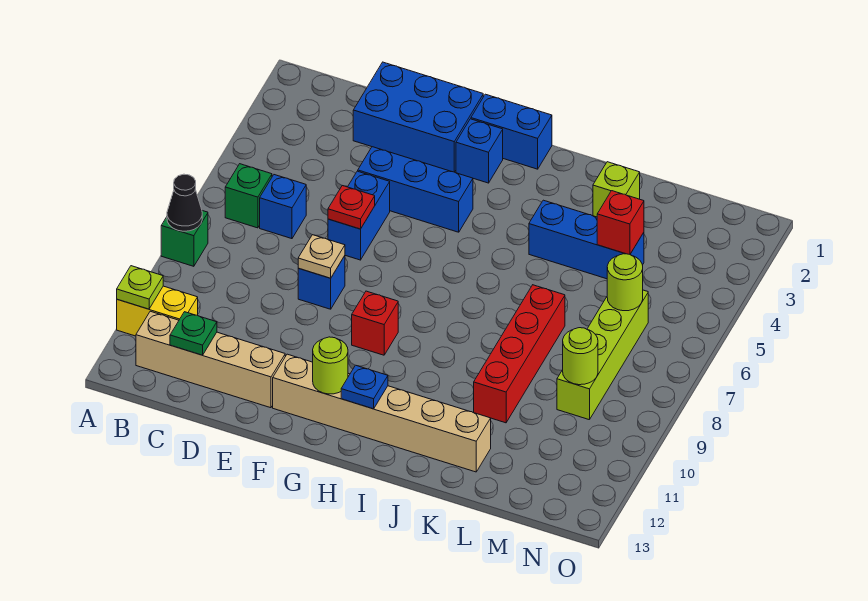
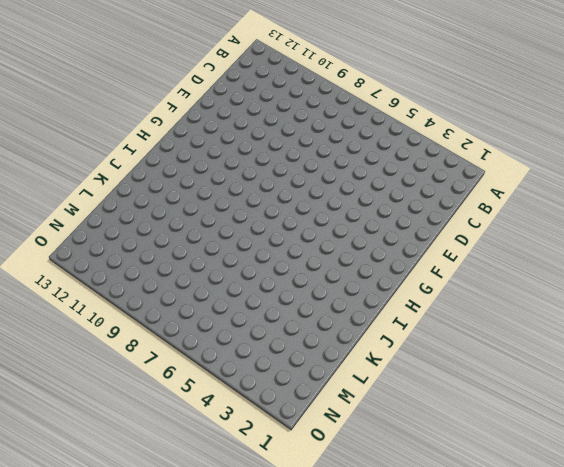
none -> green 1x1 brick [161,211,208,266]
none -> yellow 1x2 brick [117,286,198,336]
none -> green 1x1 brick [225,164,272,228]

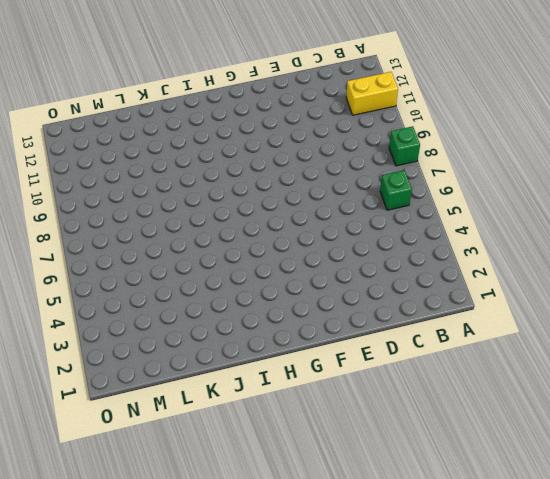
none -> tan 1x4 brick [136,311,285,408]
none -> blue 1x1 brick [260,175,306,239]
none -> blue 2x3 brick [353,62,483,172]

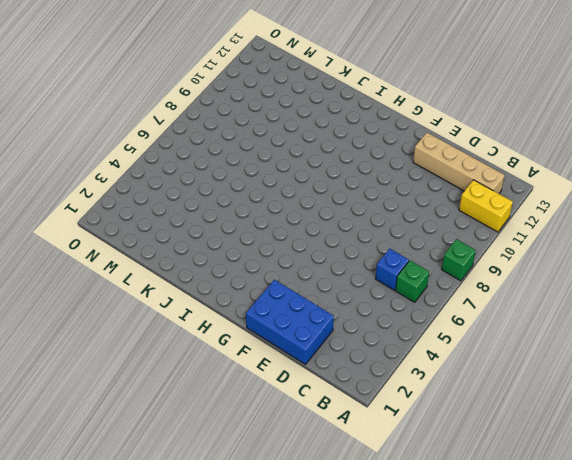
none -> blue 1x3 brick [358,147,473,232]
none -> blue 1x2 brick [328,171,390,260]
none -> blue 1x1 brick [298,256,345,309]

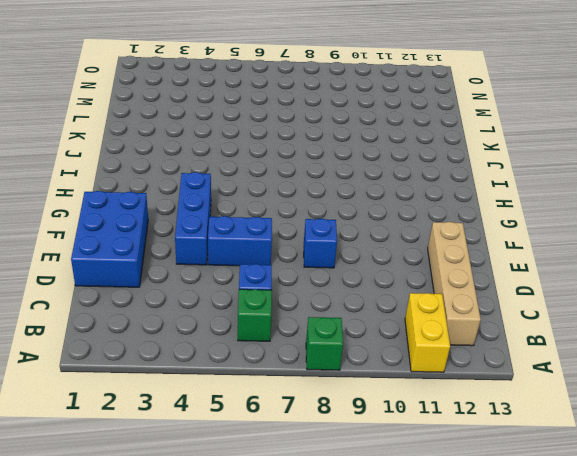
none -> tan 1x6 brick [273,354,491,472]
none -> blue 1x2 brick [471,94,552,169]
none -> blue 1x1 brick [456,119,503,183]

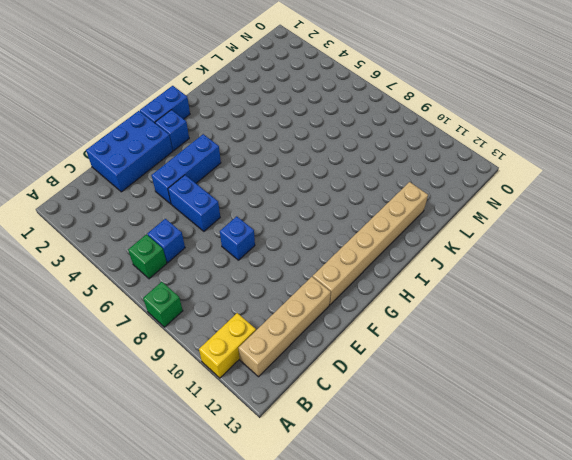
none -> red 1x1 brick [352,291,398,355]
none -> blue 1x3 brick [529,200,644,279]
none -> lime 1x1 brick [593,162,640,217]

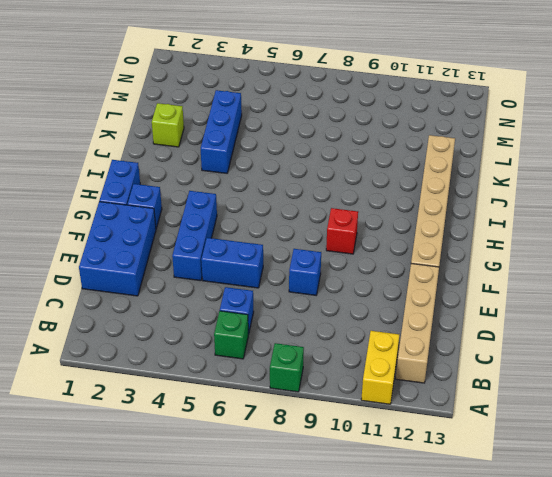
none -> red 1x4 brick [474,285,565,423]
none -> lime 1x4 brick [557,290,648,420]
none -> black 1x1 cone [167,174,202,231]

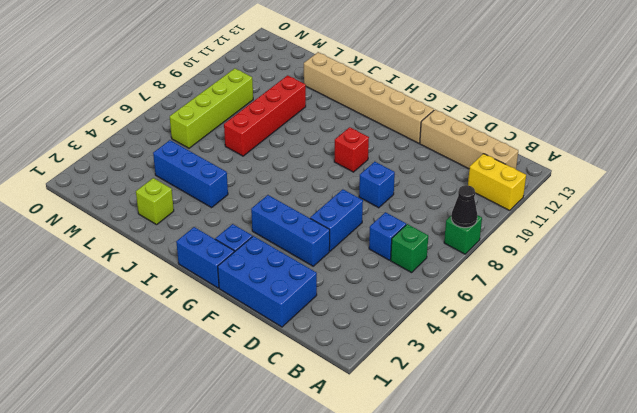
none -> lime 1x1 plate [117,266,163,309]
none -> green 1x1 plate [170,312,217,355]
none -> red 1x1 plate [328,186,375,229]

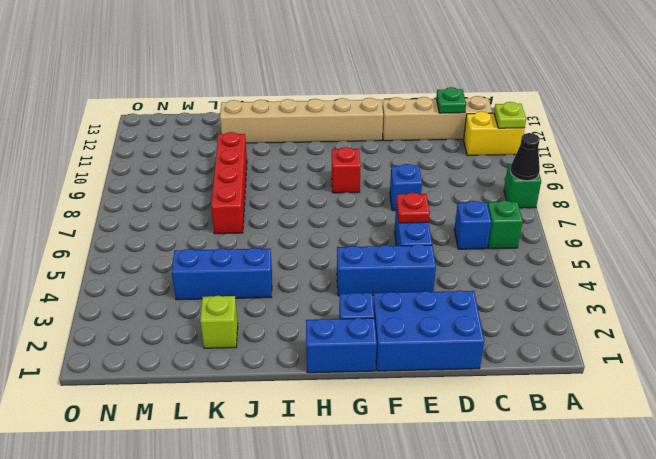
none -> lime 1x4 brick [557,290,648,420]
none -> tan 1x1 plate [298,235,345,278]
none -> lime 1x1 round brick [313,337,348,394]

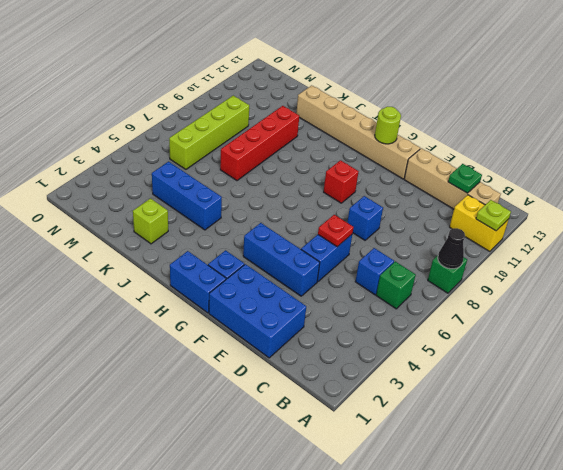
none -> tan 1x1 plate [298,235,345,278]
none -> blue 1x1 plate [341,365,388,409]
none -> red 1x1 brick [597,191,644,254]

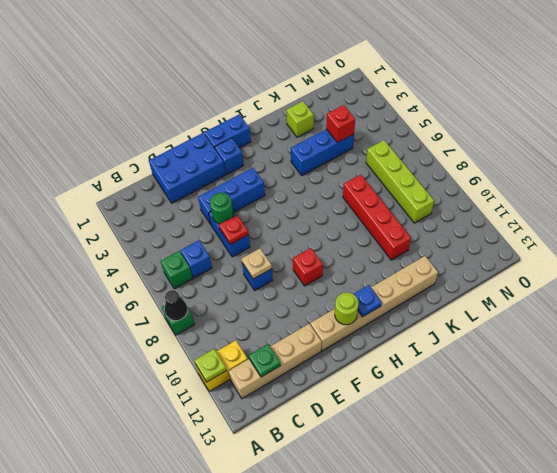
green 1x1 round brick [210,193,233,224] -> none
none -> lime 1x1 round brick [607,254,643,311]
none -> lime 1x1 round brick [563,328,598,385]

